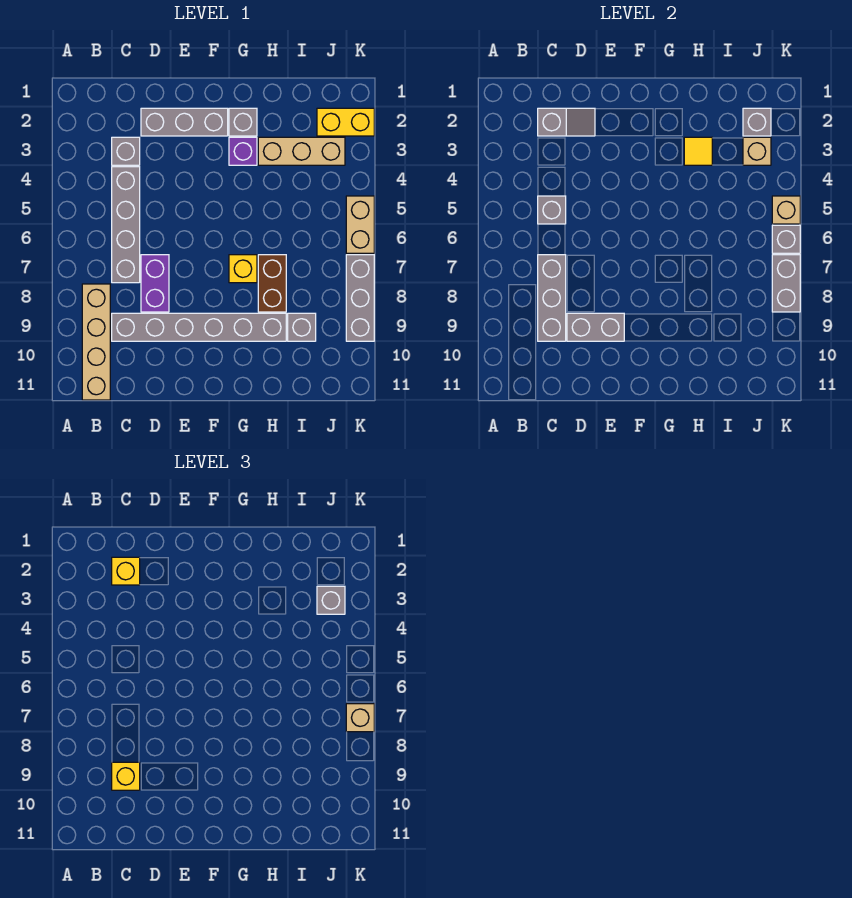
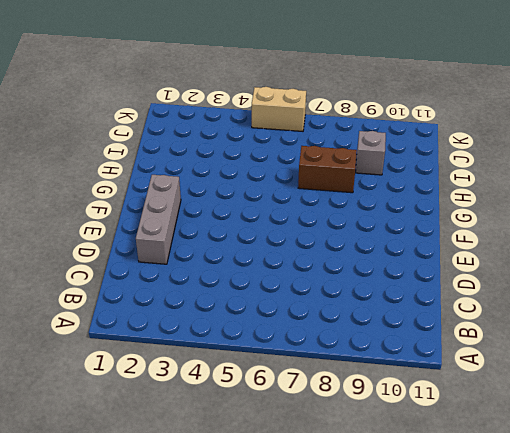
none -> tan 1x4 brick [82,284,110,400]
none -> grey 1x1 brick [112,137,140,165]
none -> grey 1x4 brick [112,167,140,283]

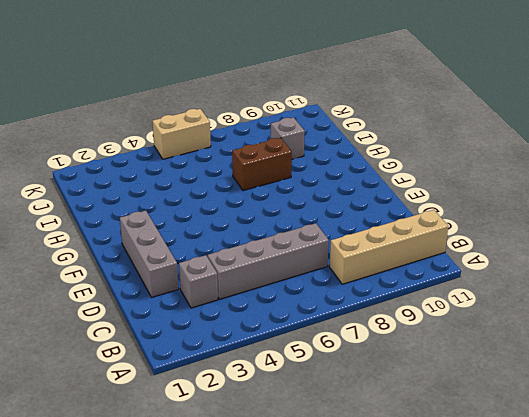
none -> grey 1x6 brick [112,313,286,341]
none -> purple 1x2 brick [141,255,169,312]
none -> grey 1x1 brick [229,108,257,136]

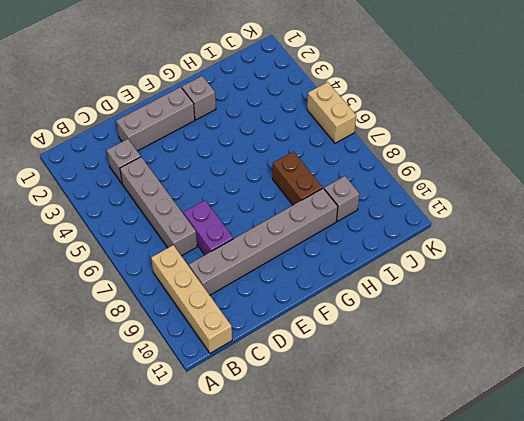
none -> purple 1x1 brick [229,137,257,165]
none -> yellow 1x1 brick [229,255,257,283]
none -> tan 1x3 brick [258,137,345,165]

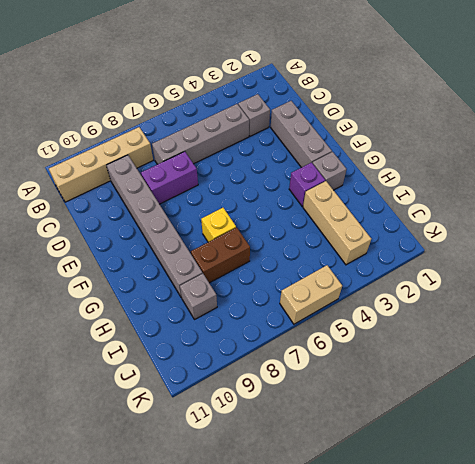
none -> yellow 1x2 brick [317,108,374,136]
none -> grey 1x3 brick [346,255,374,341]
none -> grey 1x2 slope [538,108,595,136]

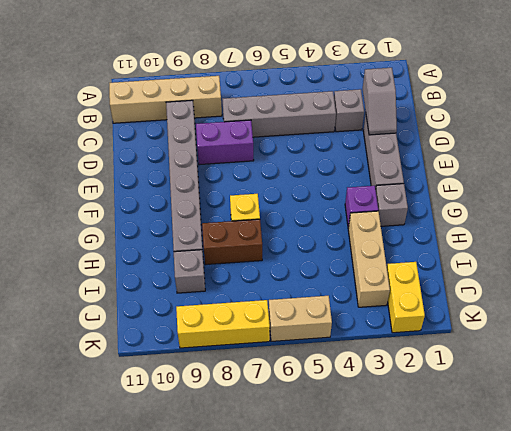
yellow 1x3 brick [176,300,270,348] -> grey 1x3 brick [346,255,374,341]
none -> grey 1x1 brick [538,196,566,224]
none -> grey 1x3 brick [538,255,566,341]
none -> grey 1x2 brick [567,313,624,341]

